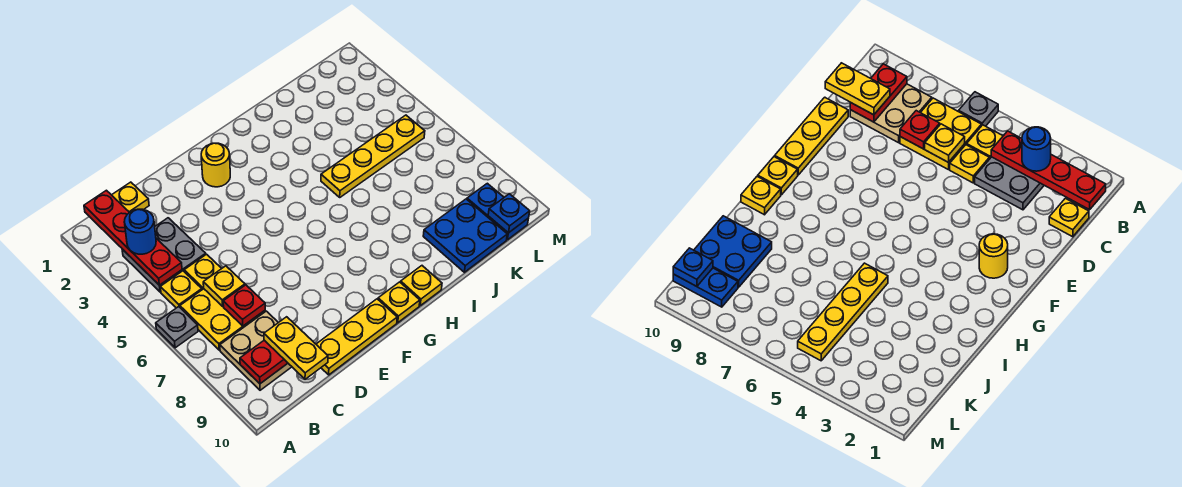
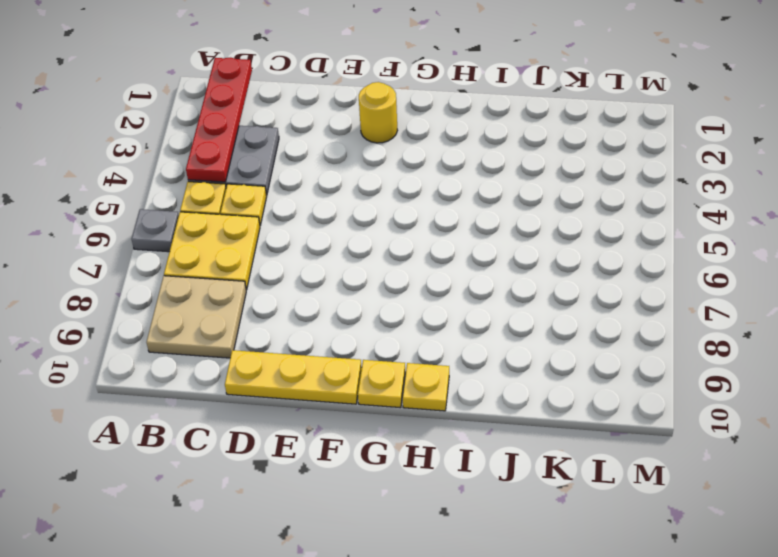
none -> yellow 1x1 plate [112,182,149,212]
none -> yellow 1x4 plate [321,115,425,197]
none -> blue 2x2 plate [423,199,507,272]

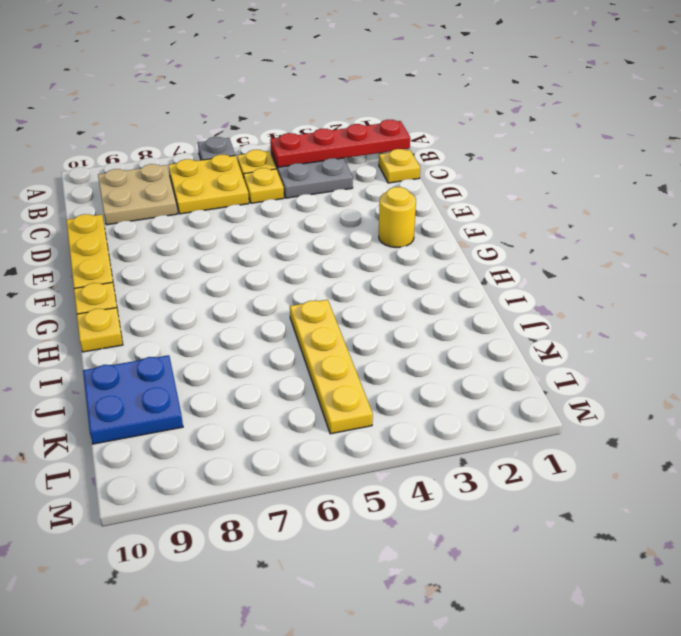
none -> blue 1x2 plate [467,183,529,240]
none -> red 1x2 plate [240,340,288,384]
none -> yellow 1x1 plate [203,266,245,306]

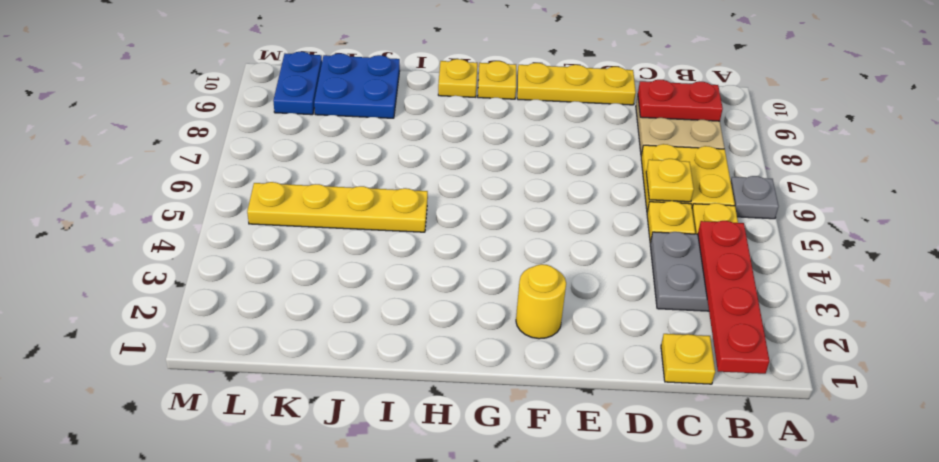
none -> red 1x1 plate [223,285,265,326]
none -> blue 1x1 plate [488,194,530,233]
none -> blue 1x1 round brick [124,209,156,254]

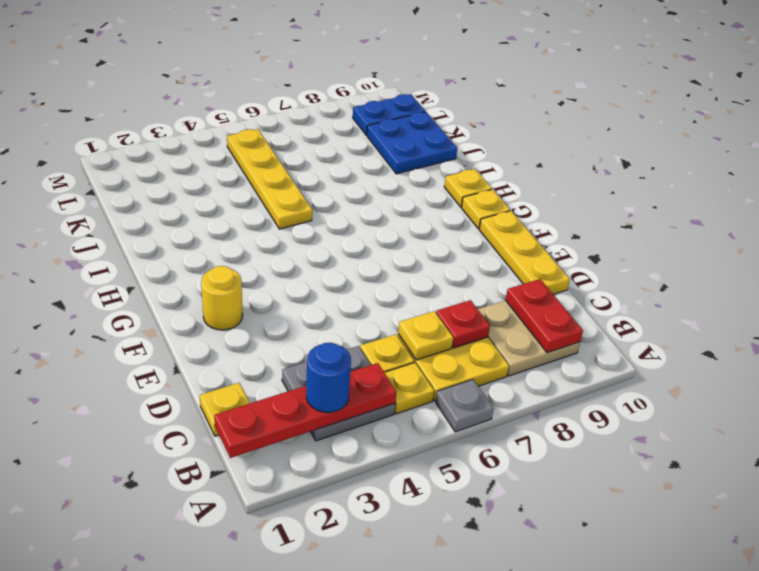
none -> blue 1x1 plate [488,194,530,233]
none -> yellow 1x2 plate [264,317,328,379]

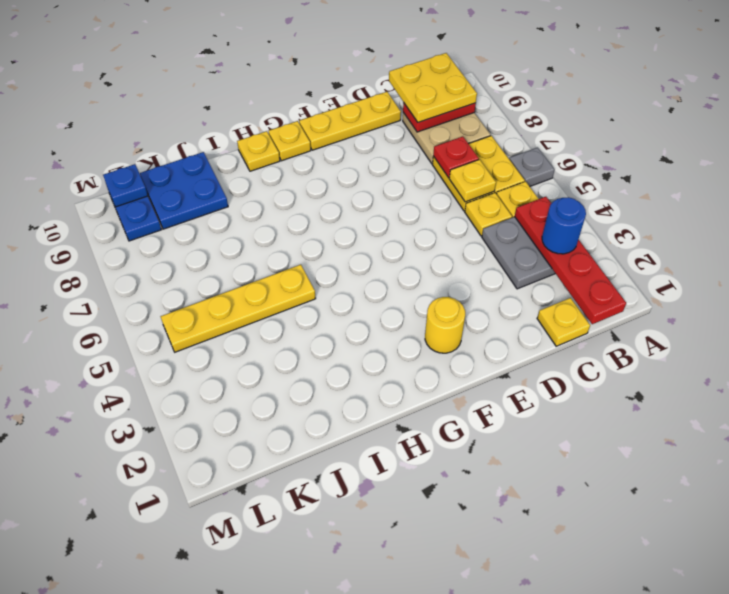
yellow 2x2 plate [389,53,477,122] -> yellow 1x2 plate [264,317,328,379]

